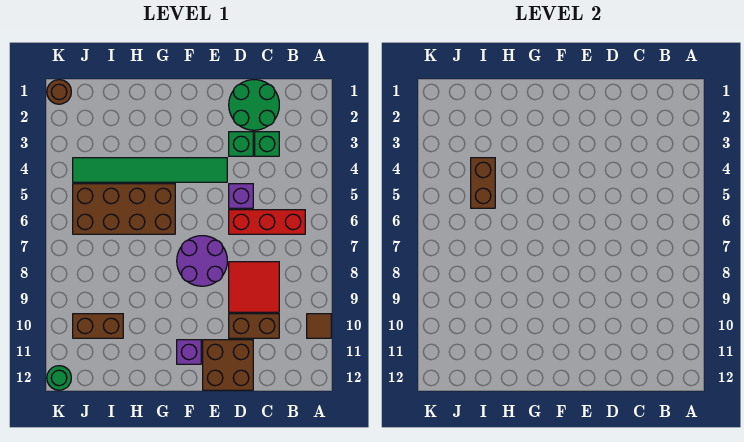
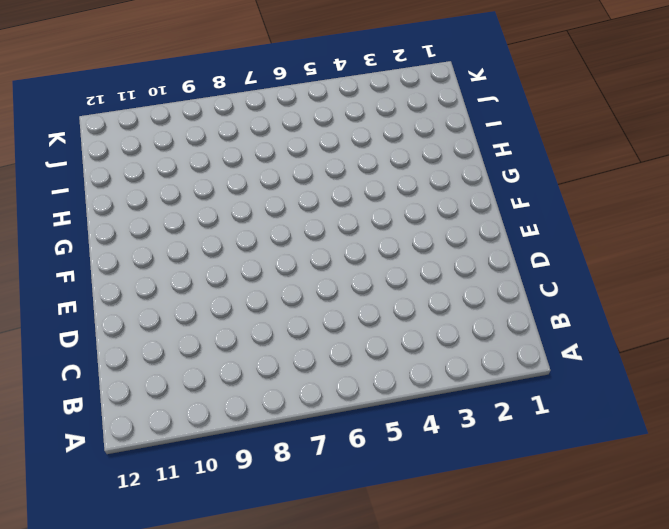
none -> brown 1x1 tile [307,314,331,338]
none -> red 1x3 brick [229,210,305,234]
none -> green 2x2 round brick [229,80,279,130]

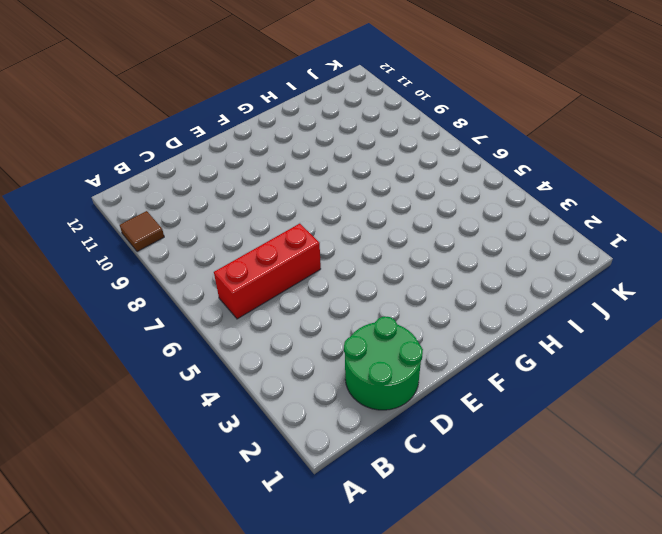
none -> green 1x1 brick [255,132,279,156]
none -> red 2x2 tile [229,262,279,312]
none -> brown 1x2 brick [229,314,279,338]

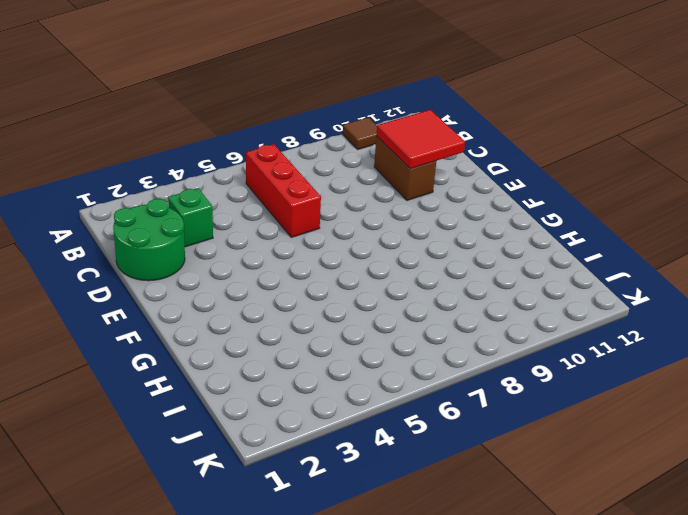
red 2x2 tile [376,110,465,169] -> red 2x2 tile moved to [229,262,279,312]
none -> green 1x1 brick [229,132,253,156]
none -> purple 1x1 brick [229,184,253,208]
none -> brown 2x2 brick [203,340,253,390]

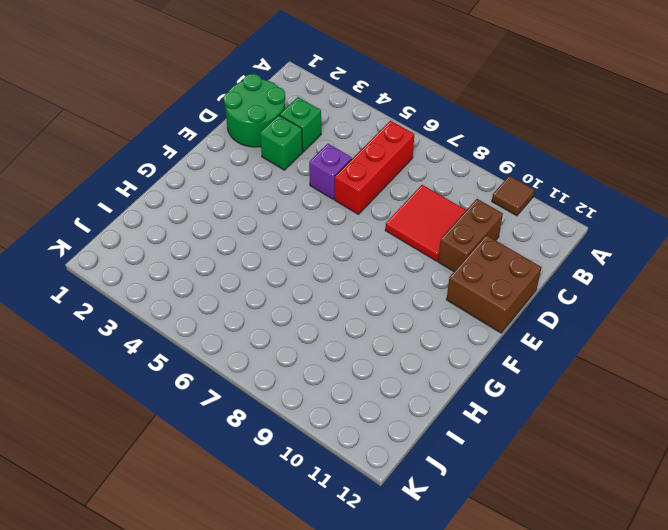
none -> green 1x6 tile [73,158,227,182]
none -> purple 2x2 round brick [177,236,227,286]
none -> purple 1x1 brick [177,340,201,364]

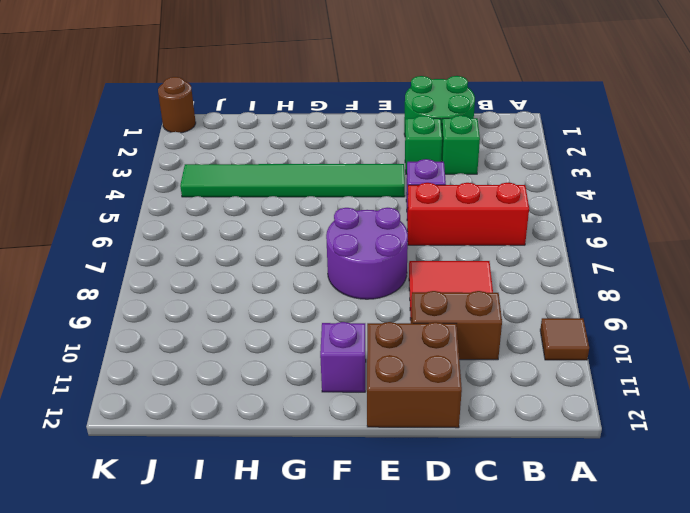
none -> brown 2x4 brick [73,184,175,234]
none -> brown 1x2 brick [73,314,123,338]
none -> green 1x1 round brick [47,366,71,390]

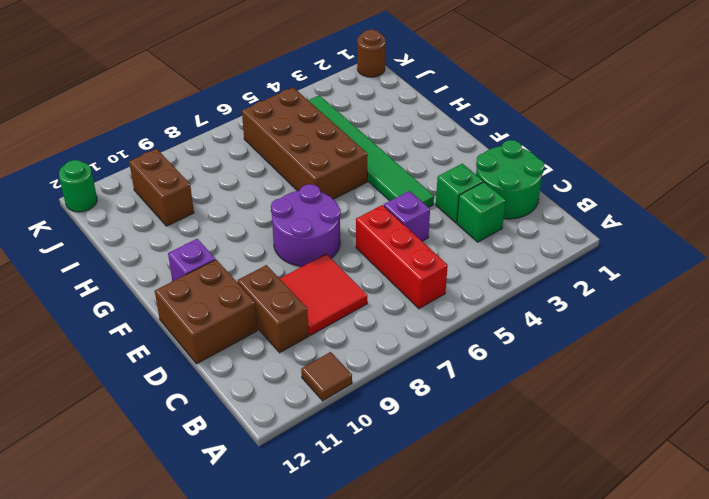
none -> brown 1x2 brick [471,158,495,208]

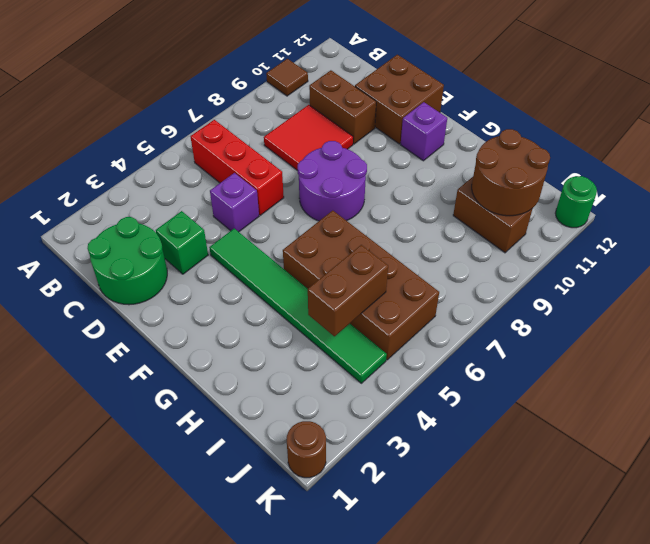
brown 2x2 round brick [472,129,550,216] -> none
none -> green 1x1 brick [255,132,279,156]

